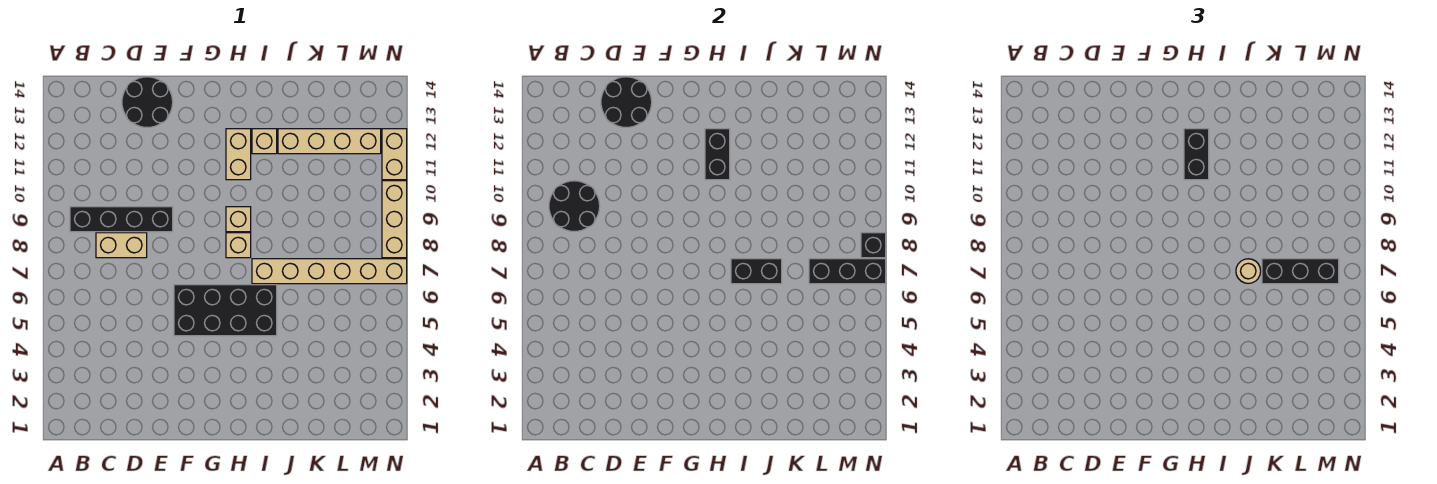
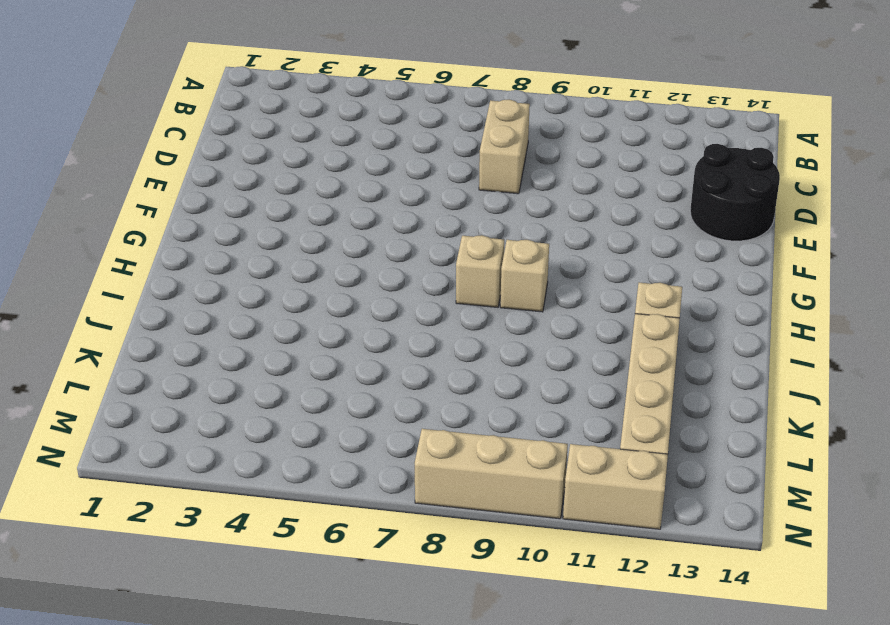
none -> black 1x4 brick [70,207,173,232]
none -> black 2x4 brick [174,285,277,336]
none -> tan 1x2 brick [226,129,251,180]

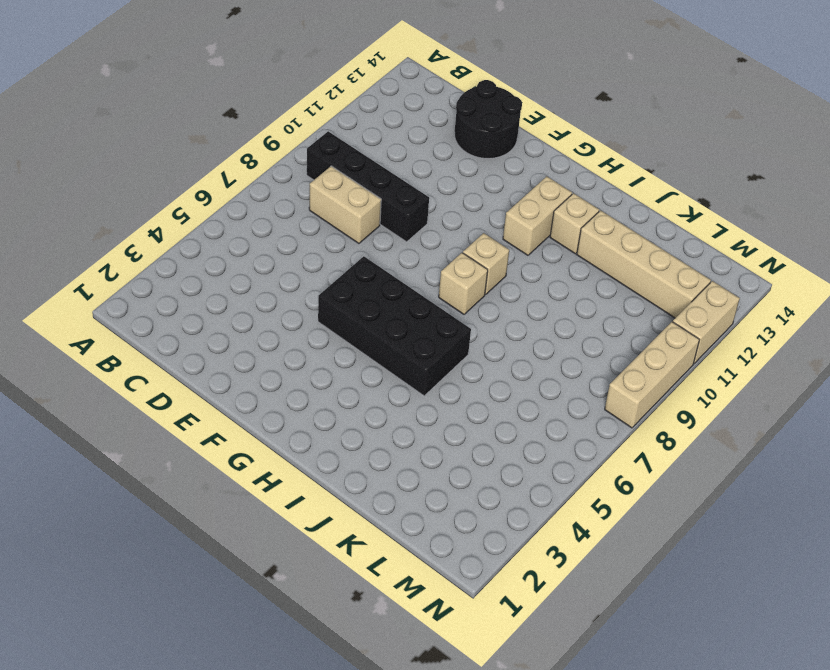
none -> tan 1x6 brick [252,259,407,284]
none -> black 2x2 round brick [549,181,600,232]
none -> black 2x2 round brick [601,77,652,128]

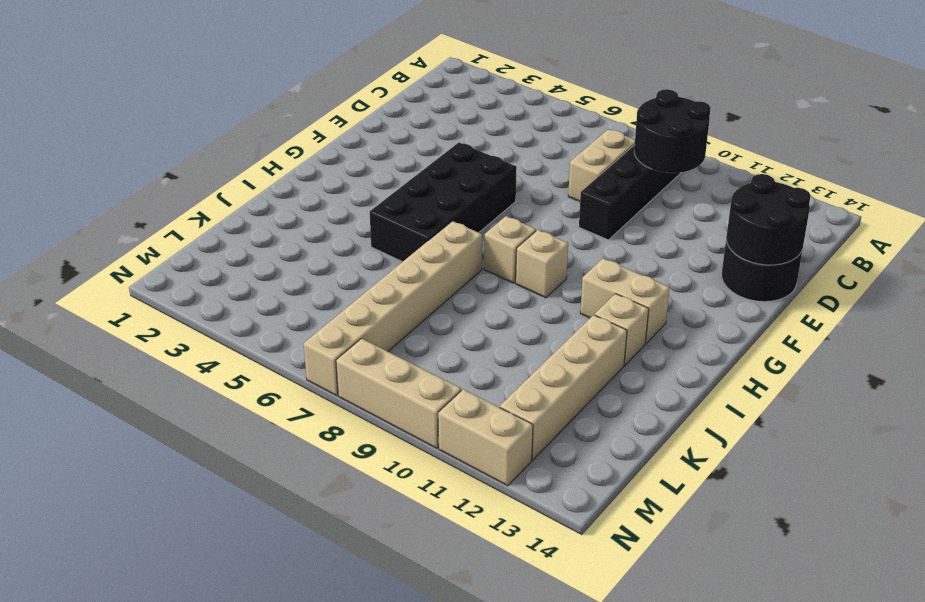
none -> black 1x2 brick [705,129,730,180]
none -> black 1x2 brick [731,259,782,284]
none -> black 1x3 brick [809,259,886,284]

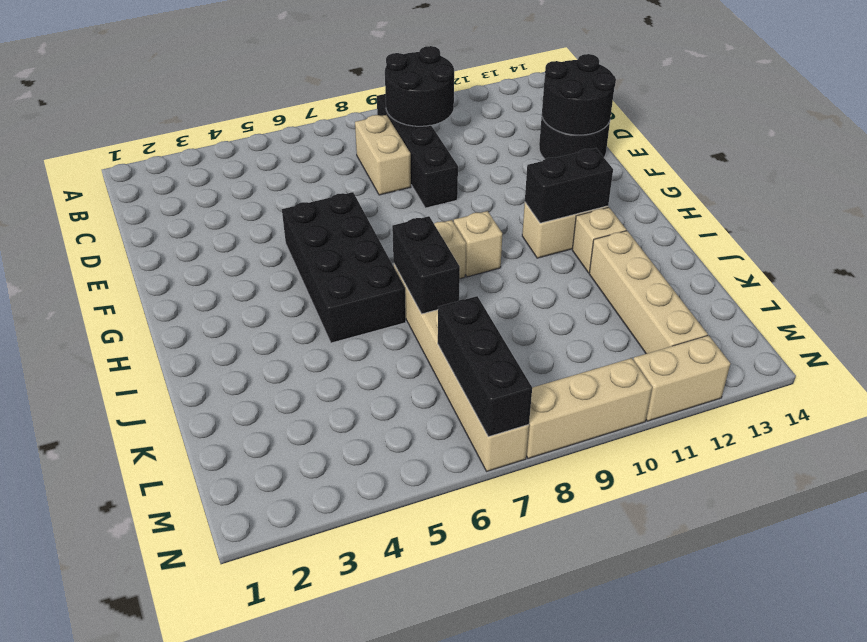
none -> black 1x1 brick [861,233,886,258]
none -> black 1x2 brick [1184,129,1209,180]
none -> tan 1x1 round brick [1236,259,1261,283]

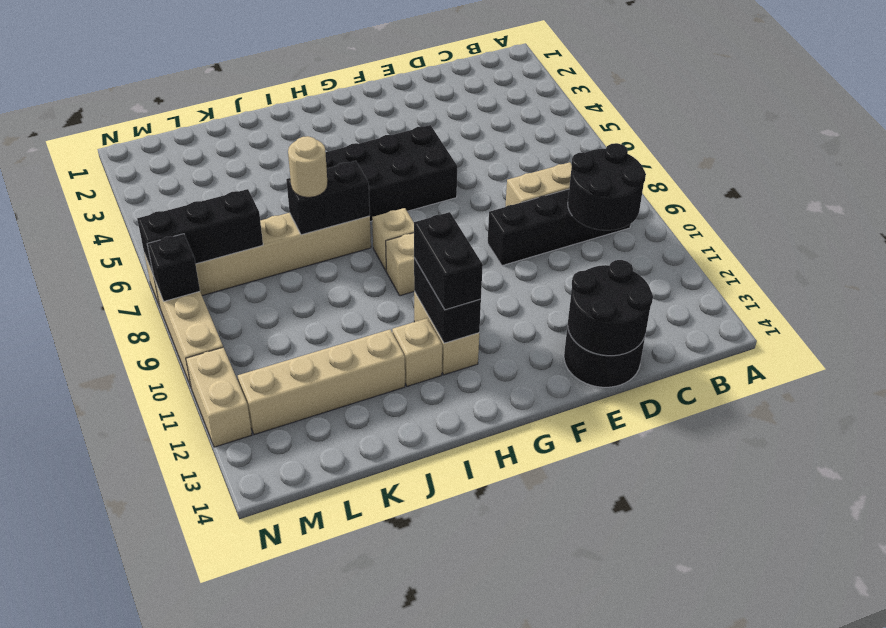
none -> black 1x3 brick [1262,259,1339,284]

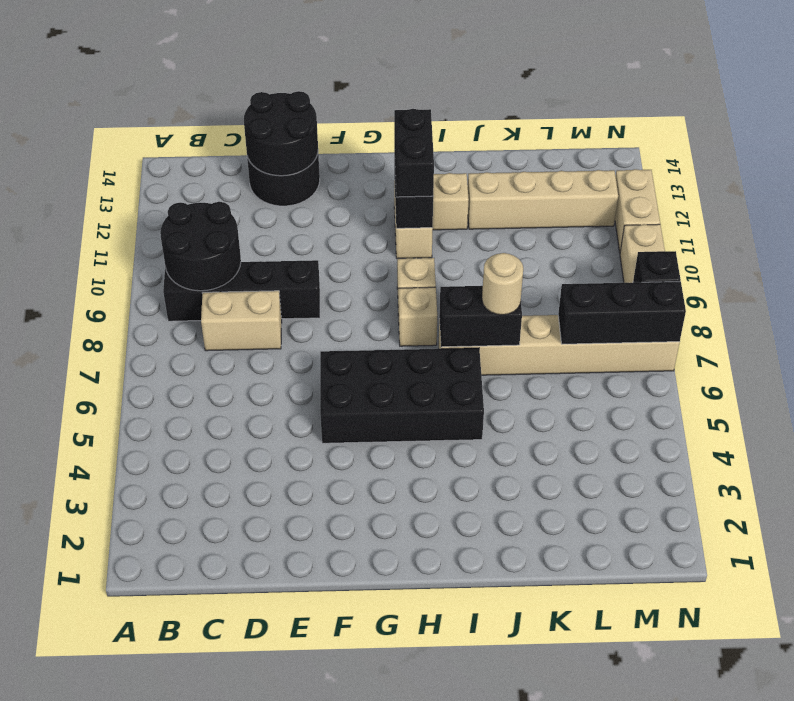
none -> black 1x3 brick [1262,259,1339,284]

